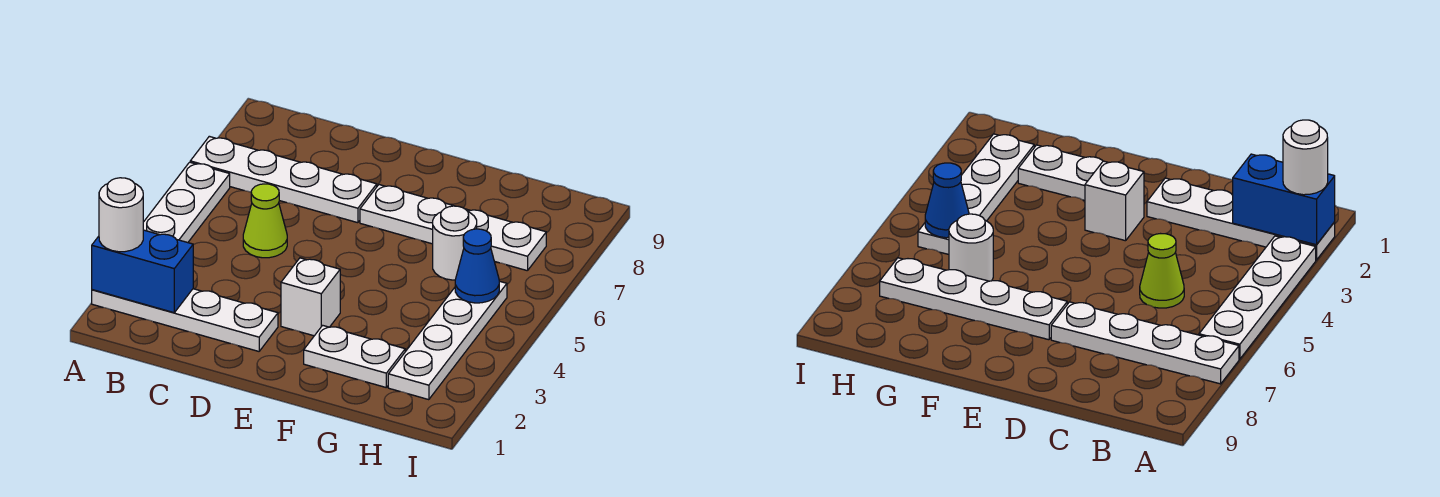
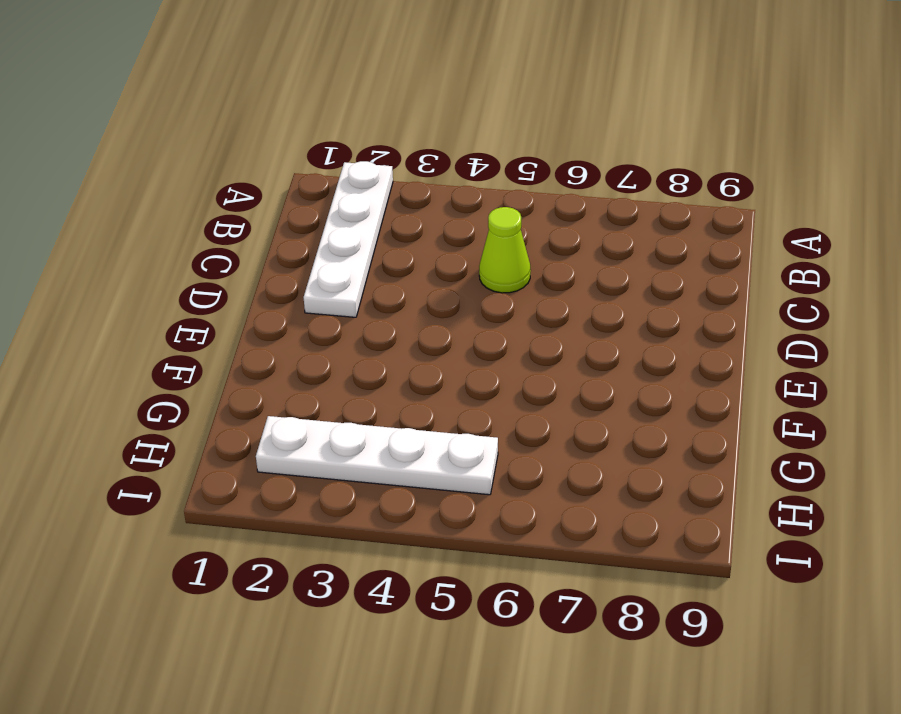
none -> white 1x4 plate [143,162,230,243]
none -> white 1x4 plate [190,136,377,223]
none -> white 1x1 brick [281,258,340,336]

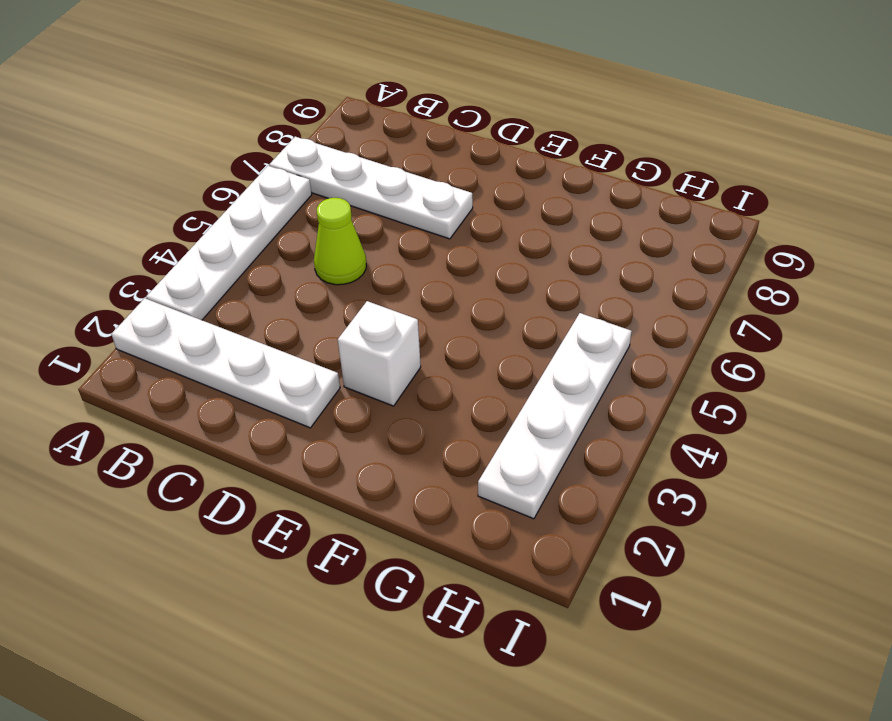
none -> white 1x4 plate [360,185,546,271]
none -> white 1x2 plate [304,325,405,387]
none -> white 1x1 round brick [433,206,477,280]

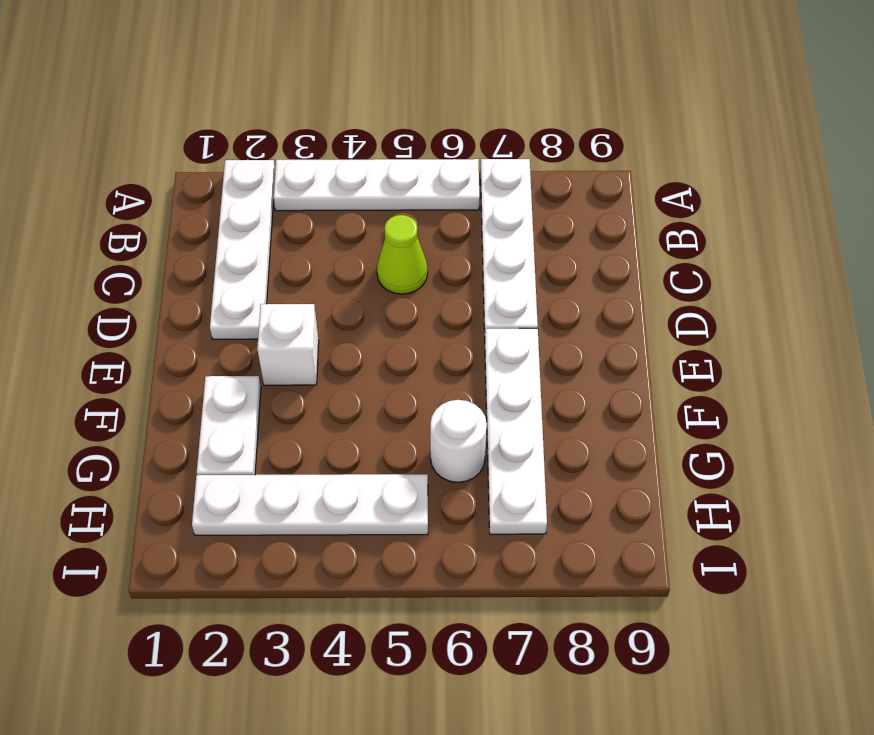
none -> blue 1x2 brick [92,230,193,313]
none -> blue 1x1 cone [455,229,499,303]
none -> white 1x1 round brick [99,178,143,252]

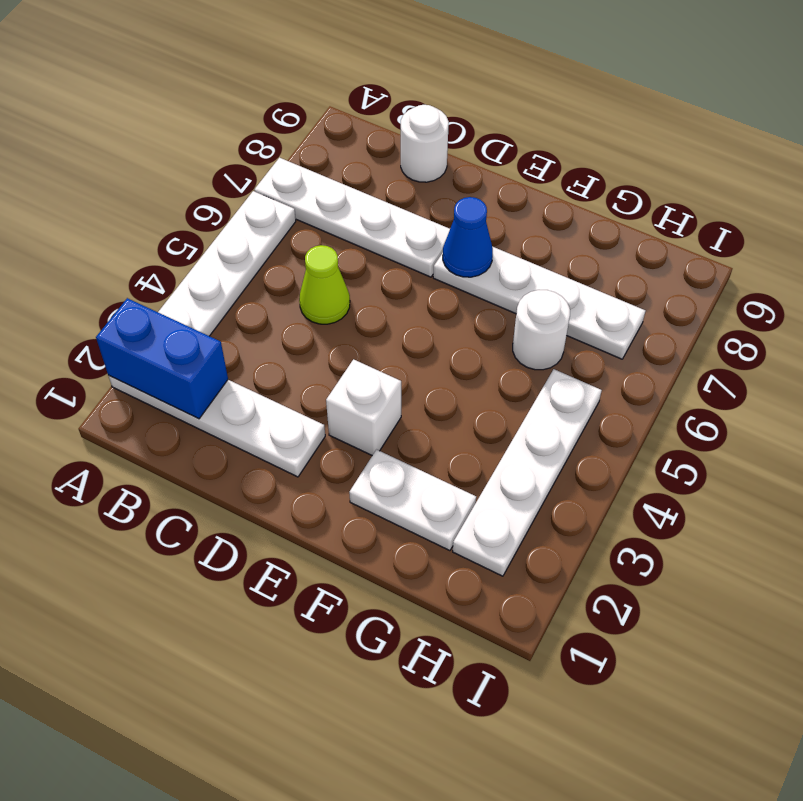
white 1x1 round brick [401,105,449,182] -> white 1x1 round brick moved to [99,178,143,252]
blue 1x1 cone [443,197,493,277] -> blue 1x1 cone moved to [455,229,499,303]

